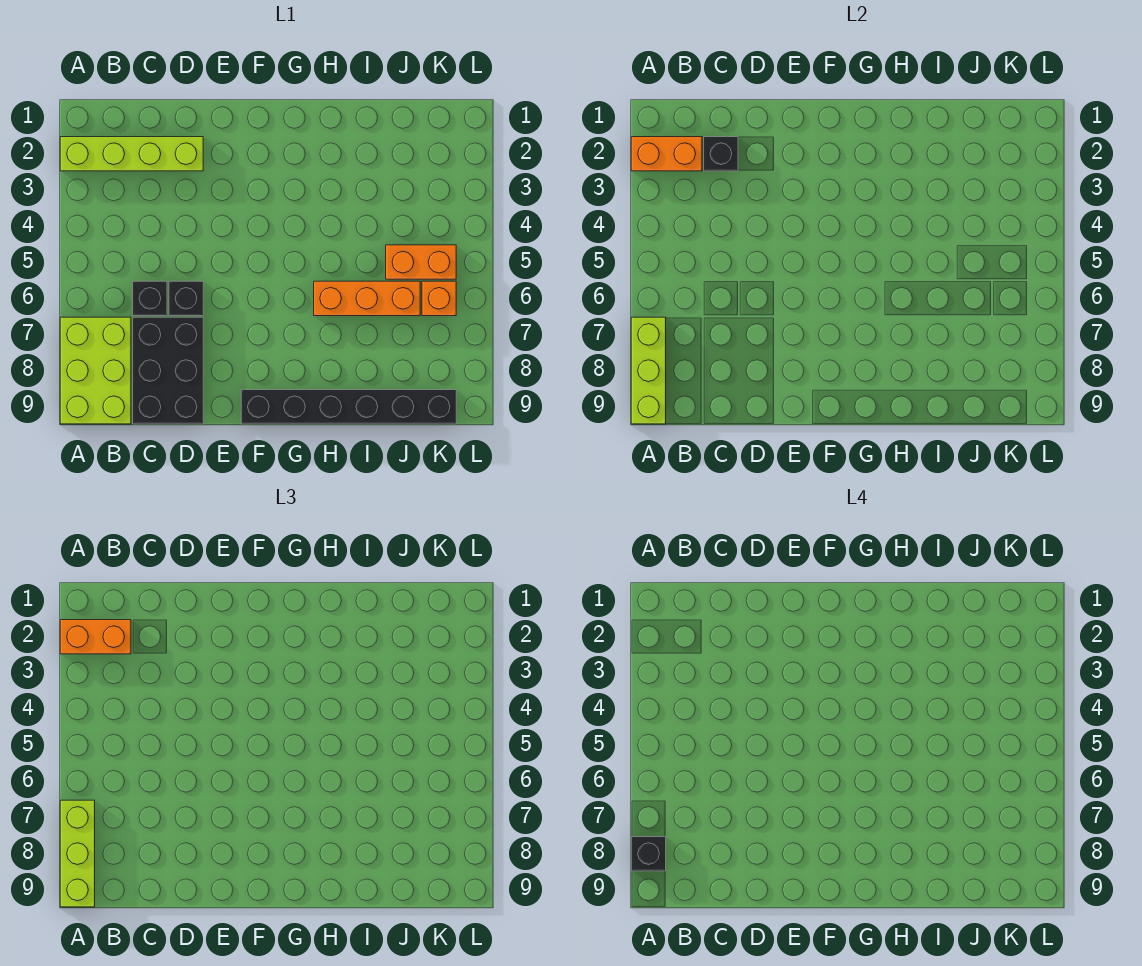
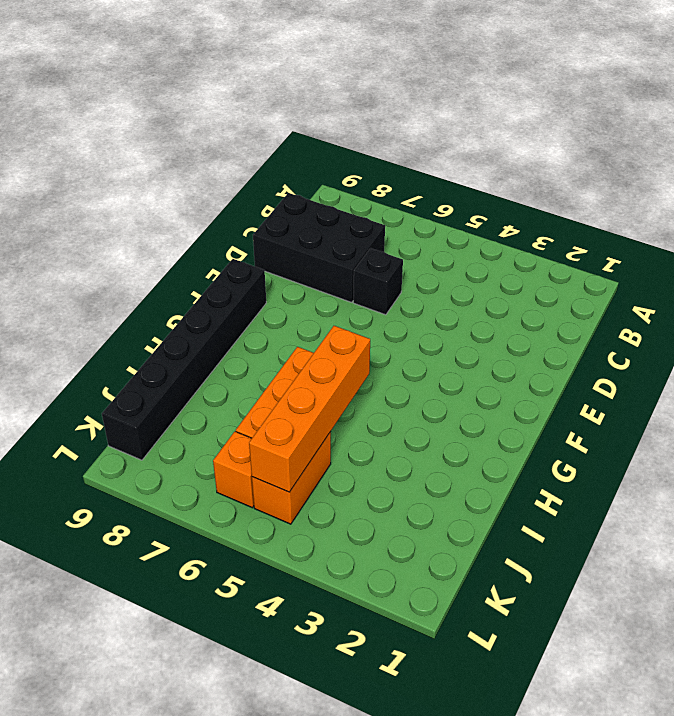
orange 1x4 brick [249,326,370,492] -> none
none -> lime 1x4 brick [60,137,203,171]
none -> lime 2x3 brick [60,317,131,424]
none -> black 1x1 brick [133,281,167,316]

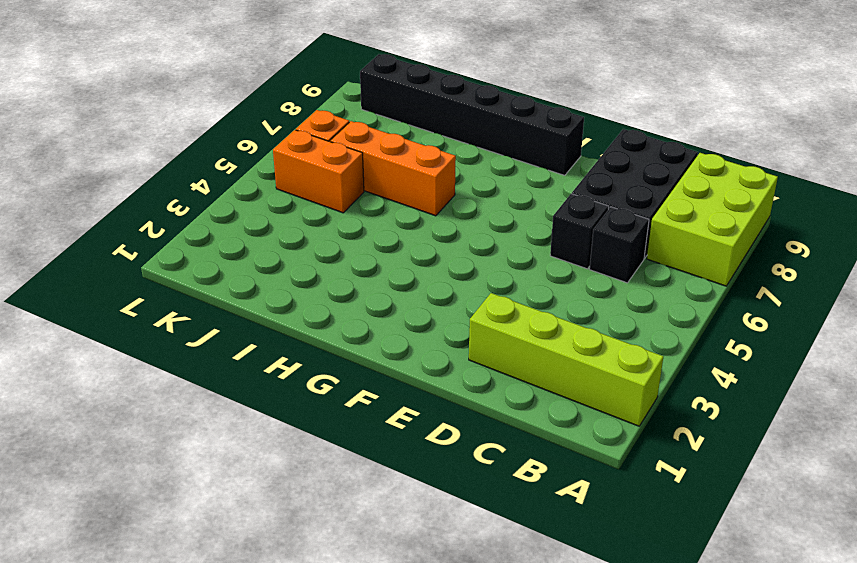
none -> orange 1x2 brick [631,137,702,171]
none -> lime 1x3 brick [631,317,666,424]
none -> black 1x1 brick [704,137,738,171]

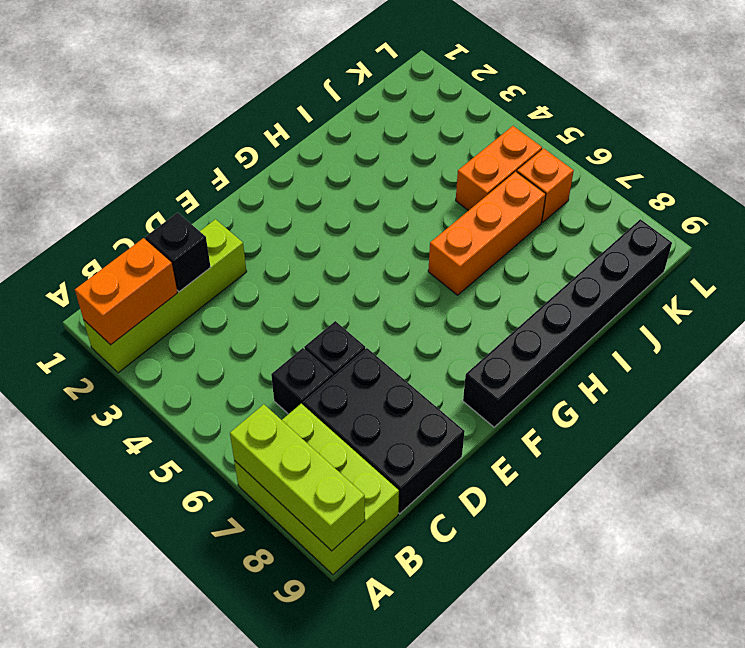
none -> orange 1x2 brick [60,620,131,654]
none -> lime 1x3 brick [60,800,95,907]
none -> black 1x1 brick [631,837,666,871]

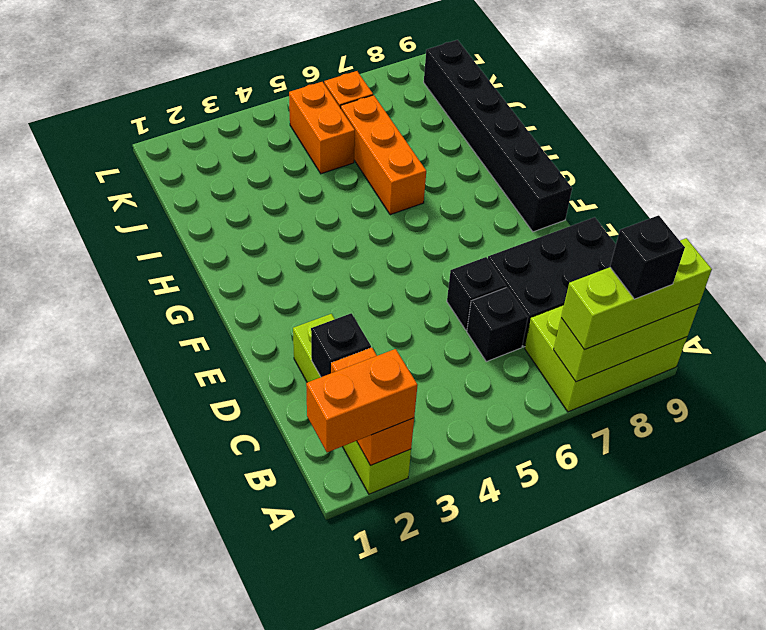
orange 1x2 brick [306,349,417,452] -> orange 1x2 brick turned to [60,620,131,654]

